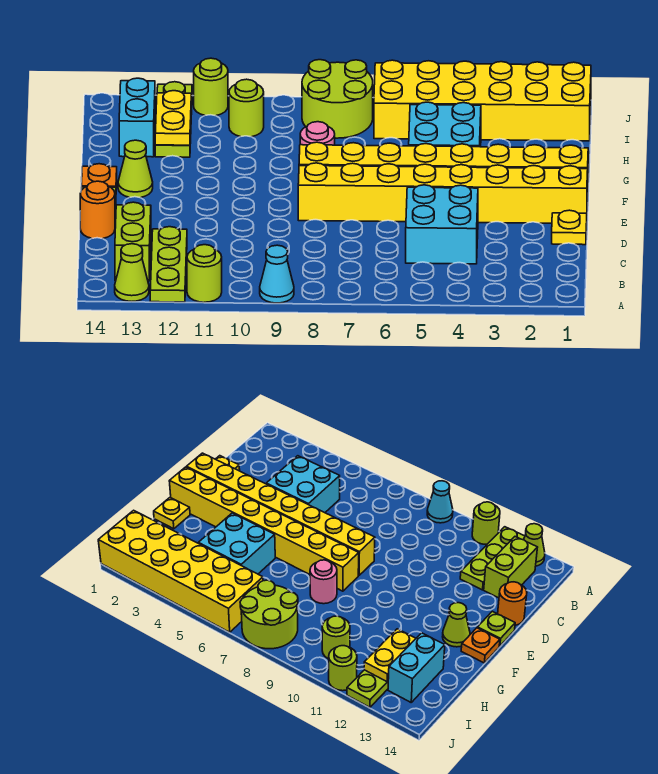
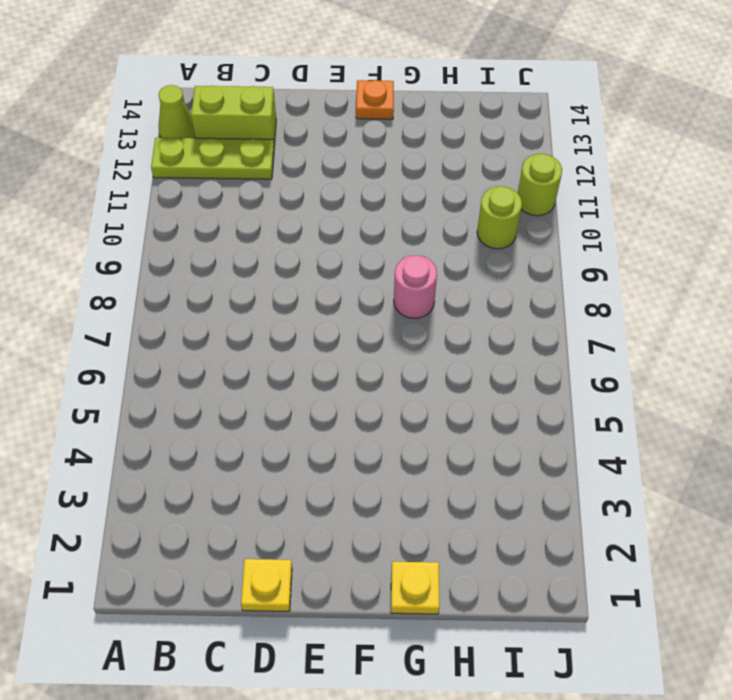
none -> cyan 1x1 cone [260,245,294,303]
none -> lime 1x1 round brick [187,245,222,302]
none -> cyan 2x2 brick [406,185,478,264]

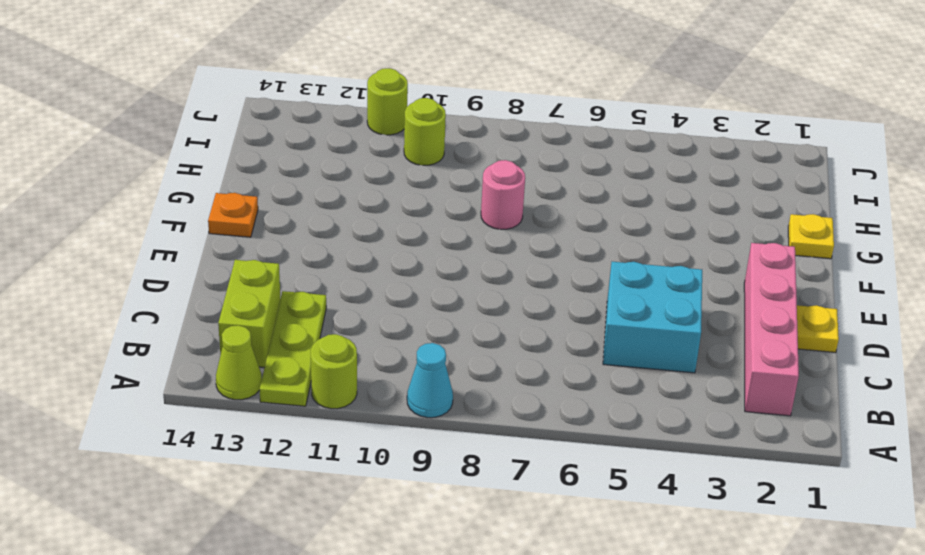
pink 1x4 brick [744,243,799,416] -> yellow 1x8 brick [298,163,588,223]
none -> orange 1x1 round brick [80,181,115,239]
none -> lime 1x1 plate [477,611,515,646]
none -> yellow 1x8 brick [299,142,588,169]

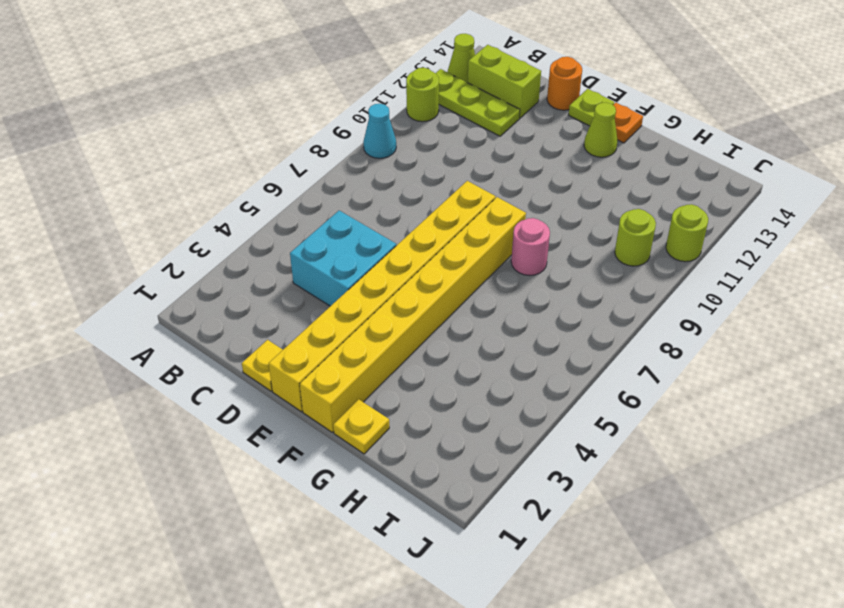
none -> cyan 2x2 brick [409,102,481,147]
none -> lime 1x3 plate [155,82,192,157]
none -> cyan 1x2 brick [119,78,155,157]

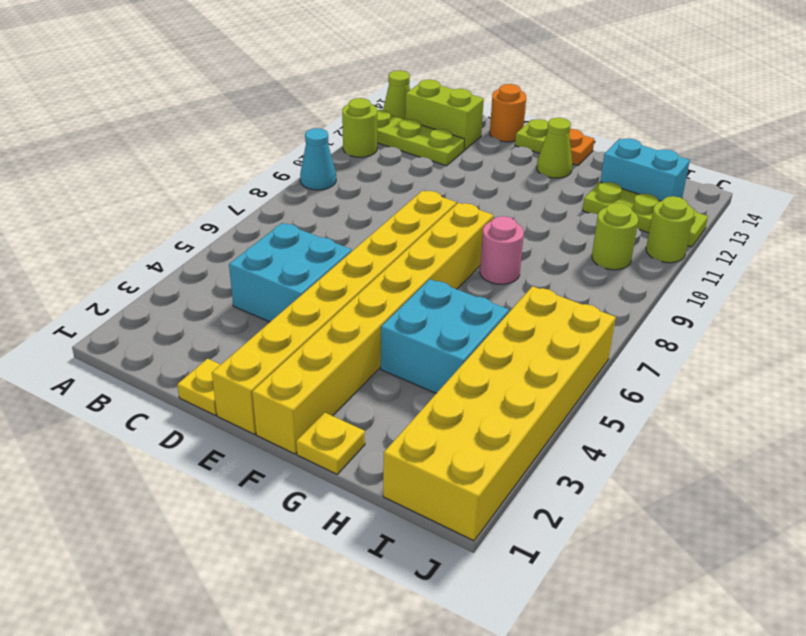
none -> lime 2x2 round brick [302,60,373,138]
none -> yellow 1x2 plate [155,91,191,145]

